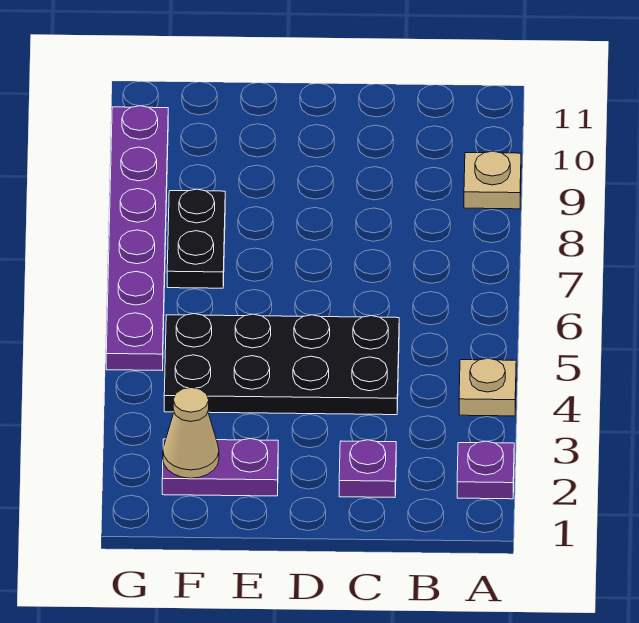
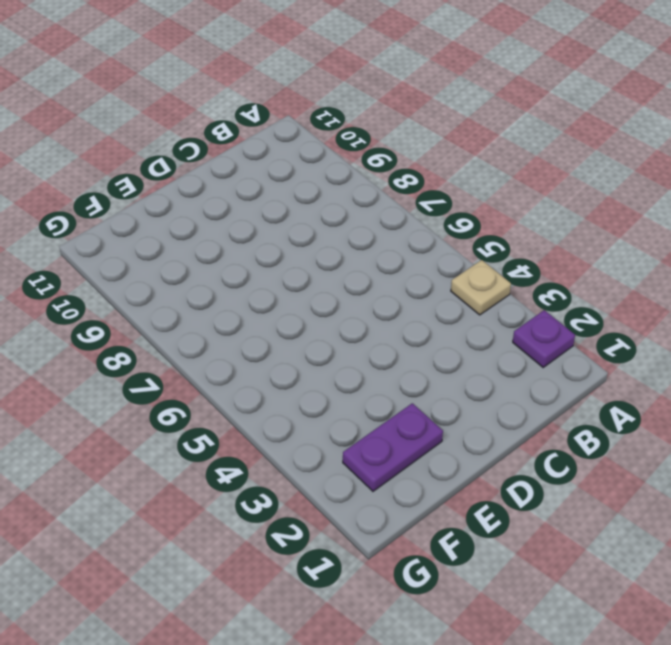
none -> tan 1x1 plate [464,151,521,209]
none -> purple 1x1 plate [339,440,396,498]

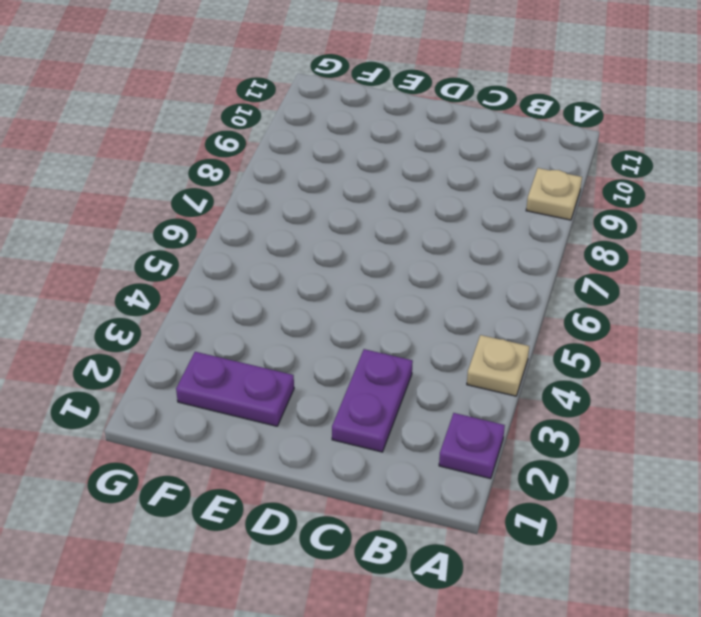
purple 1x2 plate [332,349,413,452] -> purple 1x1 plate [339,440,396,498]
none -> black 2x4 plate [164,314,399,415]
none -> black 1x2 plate [167,189,225,288]

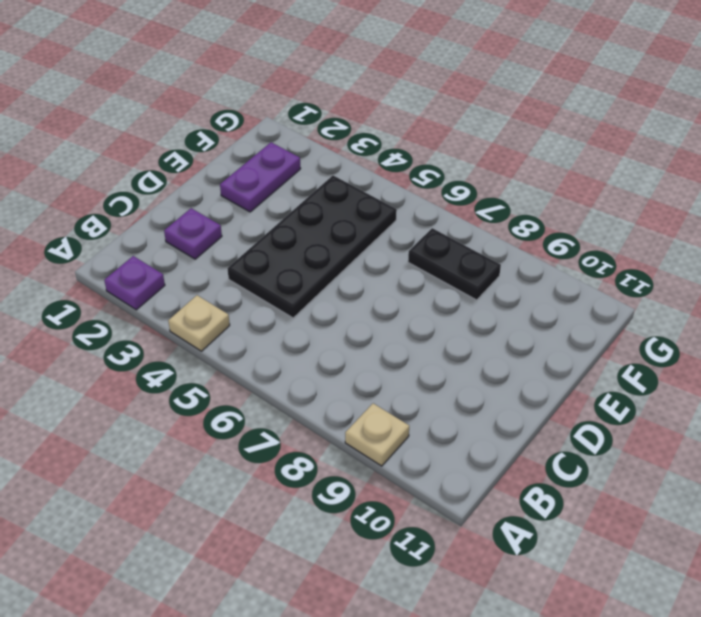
none -> purple 1x6 plate [106,106,168,370]
none -> tan 1x1 cone [163,388,219,478]

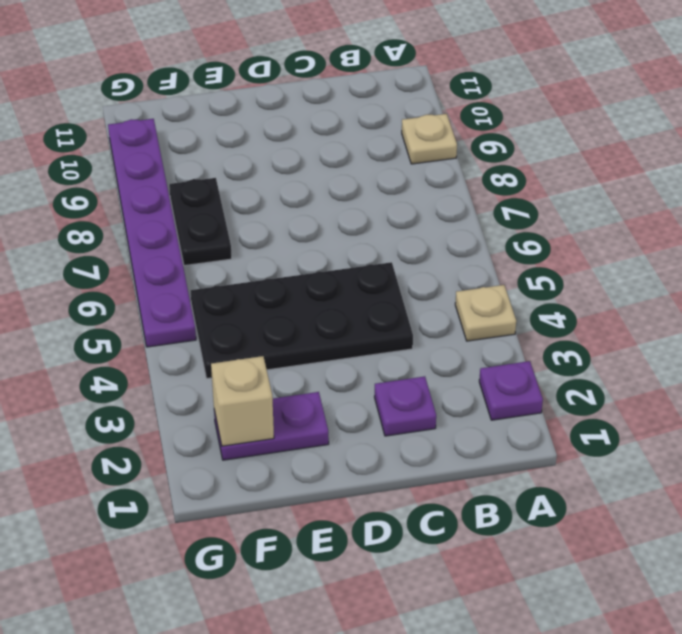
tan 1x1 brick [211,356,274,446] -> tan 1x1 cone [163,388,219,478]

